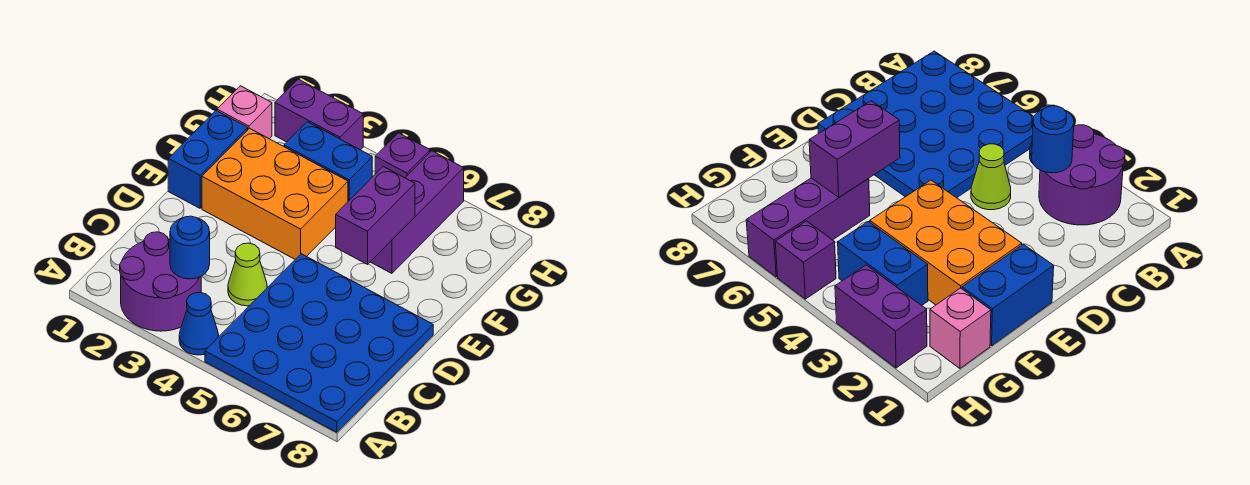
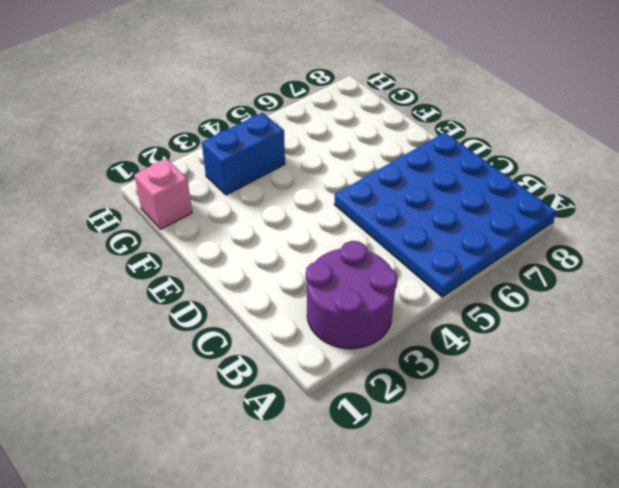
none -> blue 1x1 cone [179,292,219,355]
none -> lime 1x1 cone [228,243,267,306]
none -> blue 1x2 brick [168,111,248,208]

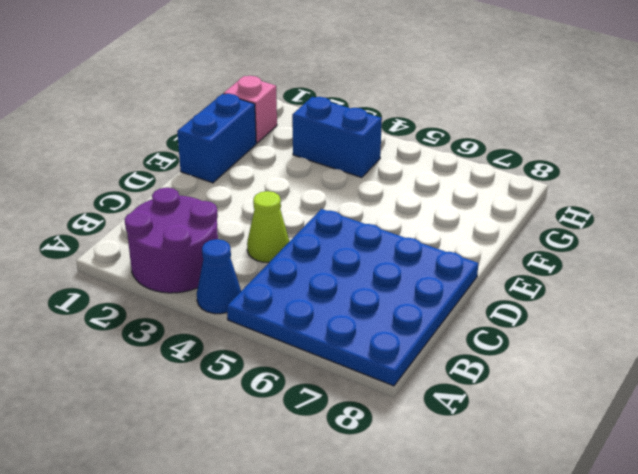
none -> orange 2x3 brick [202,128,348,259]
none -> purple 1x3 brick [371,151,464,273]
none -> purple 1x2 brick [275,79,363,150]

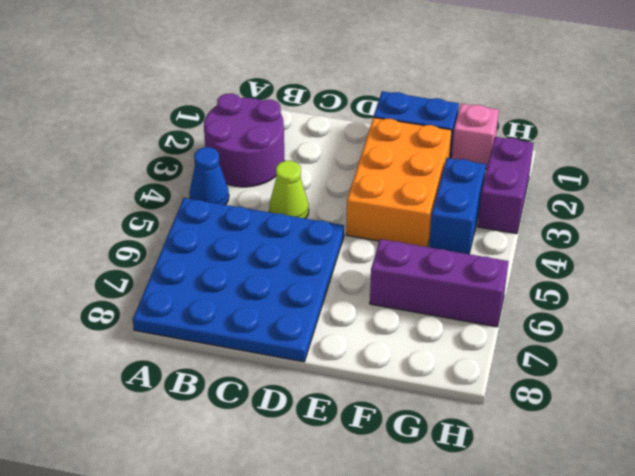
none -> purple 1x1 brick [375,133,430,178]
none -> blue 1x1 round brick [170,216,210,279]
none -> purple 1x2 brick [336,166,415,264]

